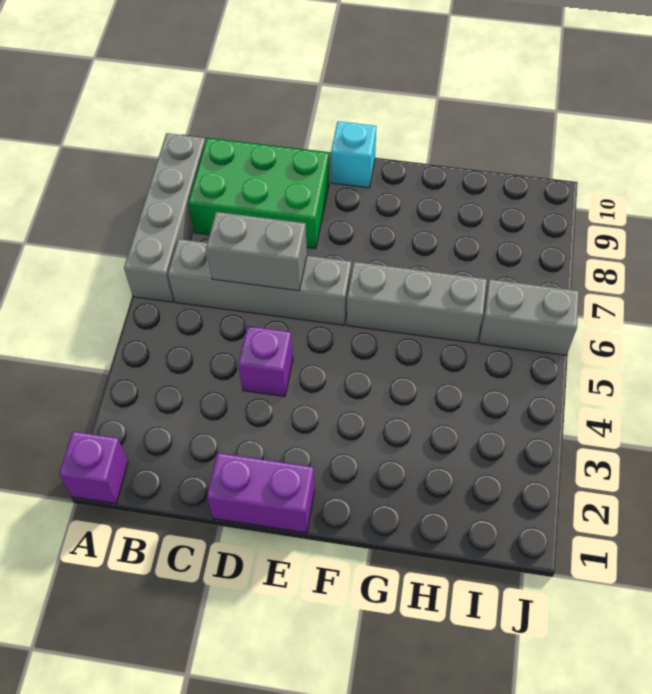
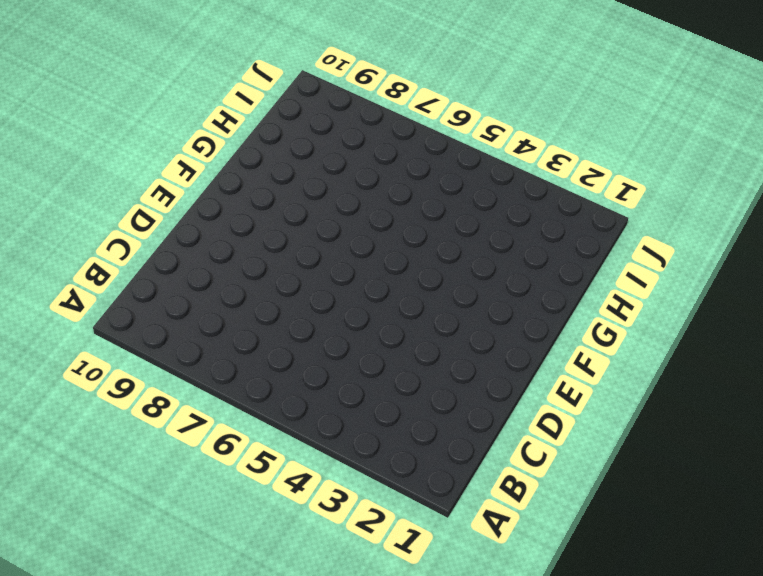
none -> purple 1x1 brick [59,431,128,504]
none -> grey 1x4 brick [124,133,206,302]

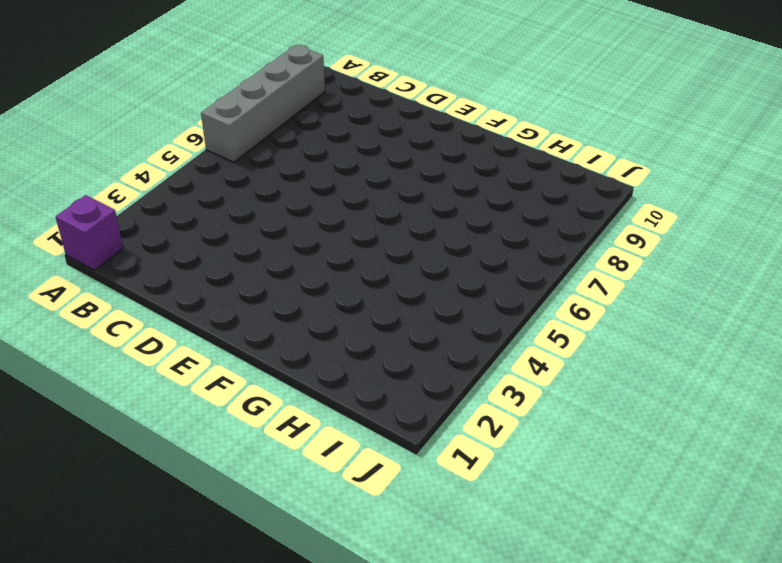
none -> grey 1x4 brick [168,239,351,325]
none -> green 2x3 brick [188,138,329,249]

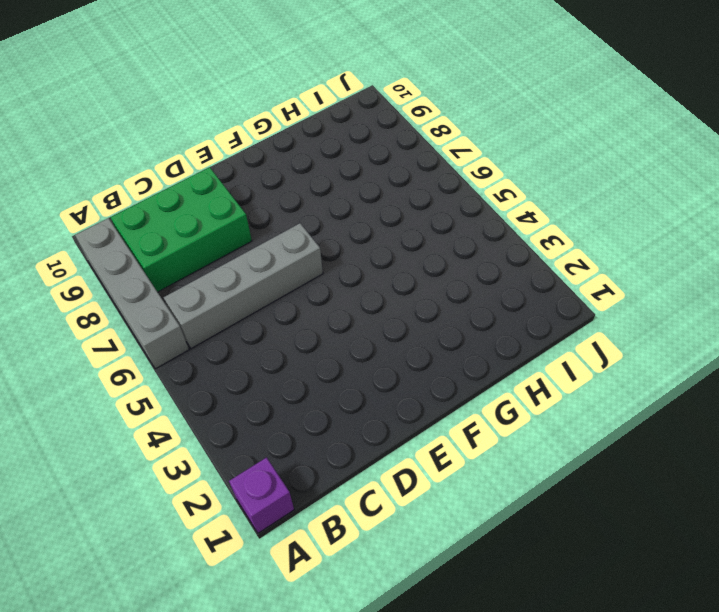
none -> purple 1x2 brick [207,453,315,533]
none -> purple 1x1 brick [238,326,293,397]

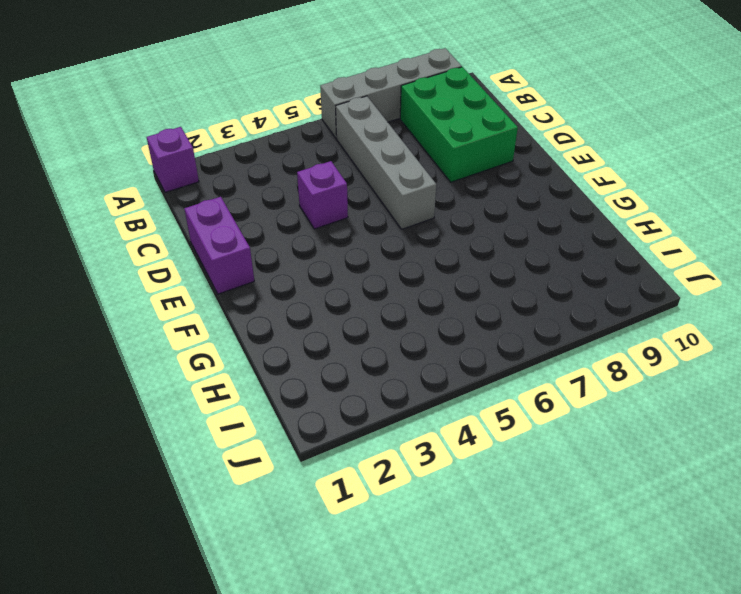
none -> cyan 1x1 brick [331,121,376,188]
none -> grey 1x3 brick [347,262,487,343]

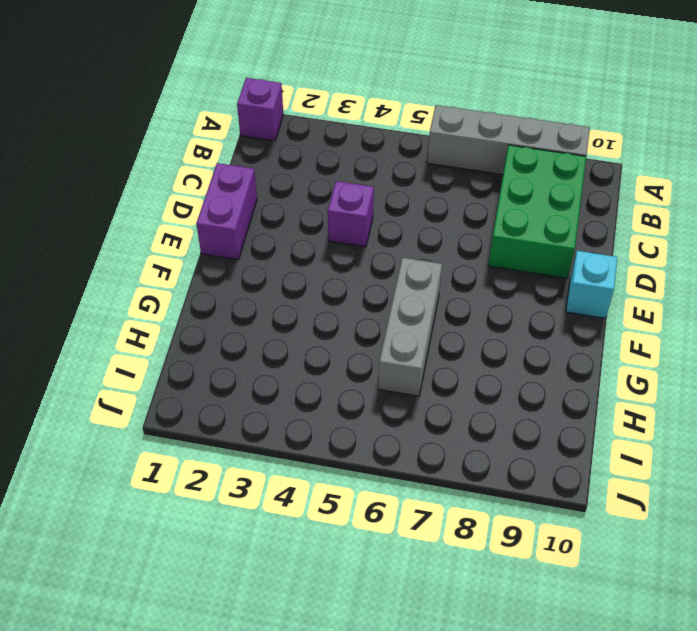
none -> grey 1x4 brick [168,239,351,325]
none -> grey 1x2 brick [479,279,579,355]

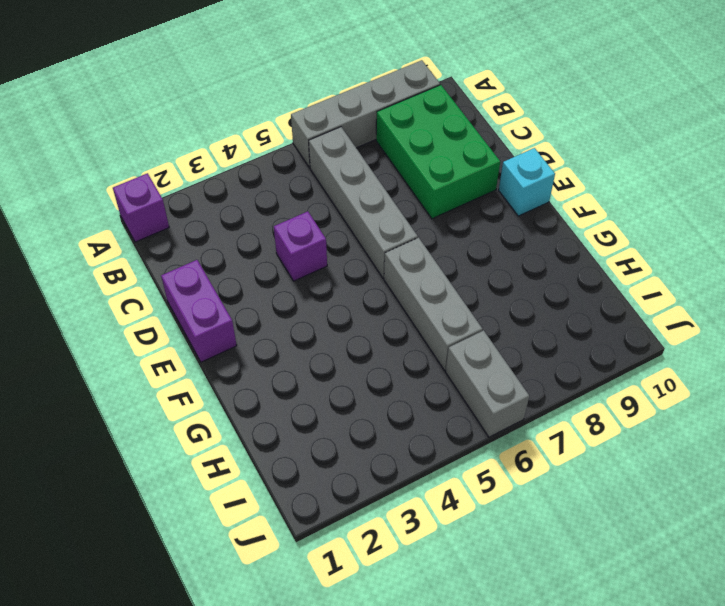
none -> grey 1x2 brick [206,212,307,291]

